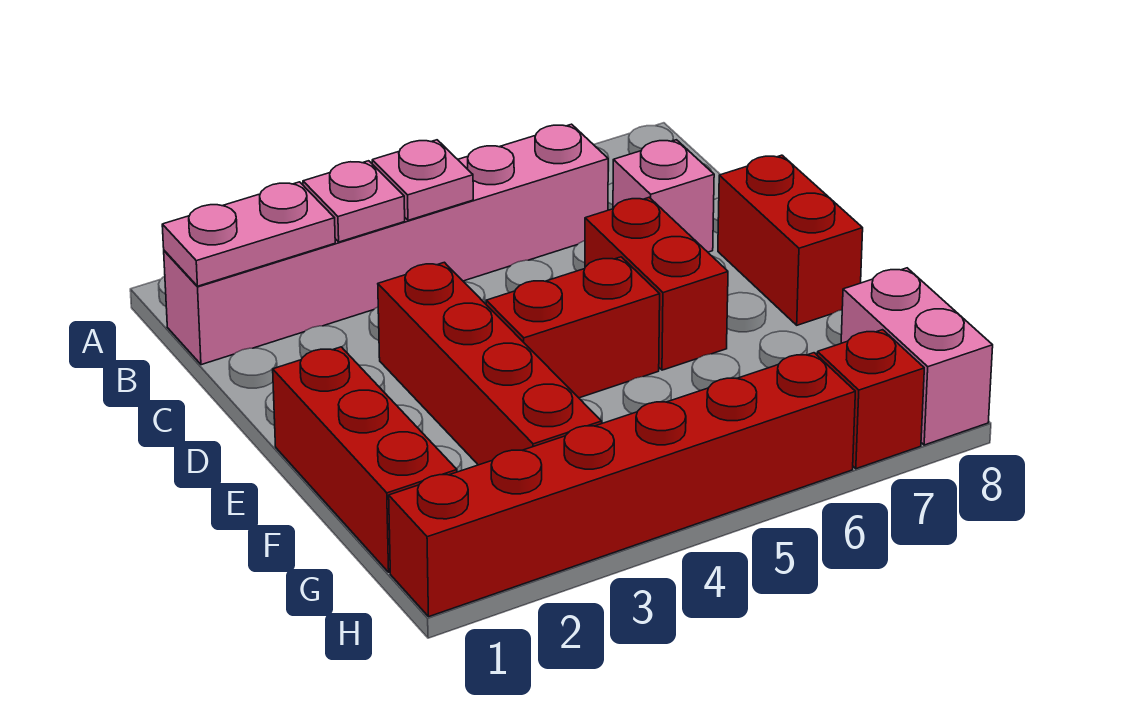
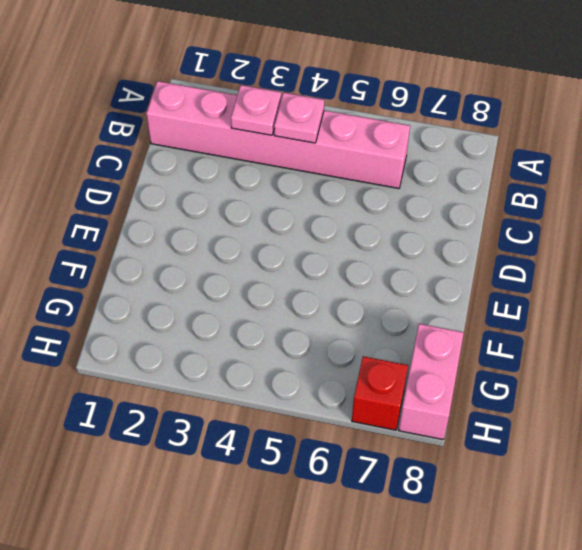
none -> pink 1x1 brick [613,140,714,252]
none -> red 1x4 brick [378,262,602,465]
none -> red 1x2 brick [585,197,728,370]

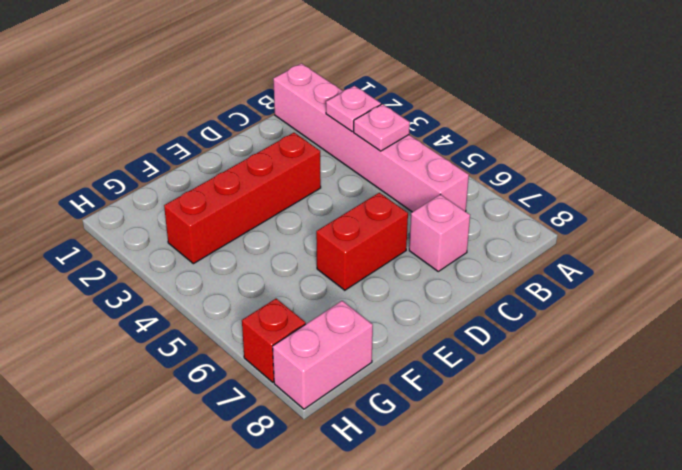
none -> red 1x2 brick [718,155,863,325]
none -> red 1x3 brick [273,347,457,572]
none -> red 1x2 brick [486,257,660,398]

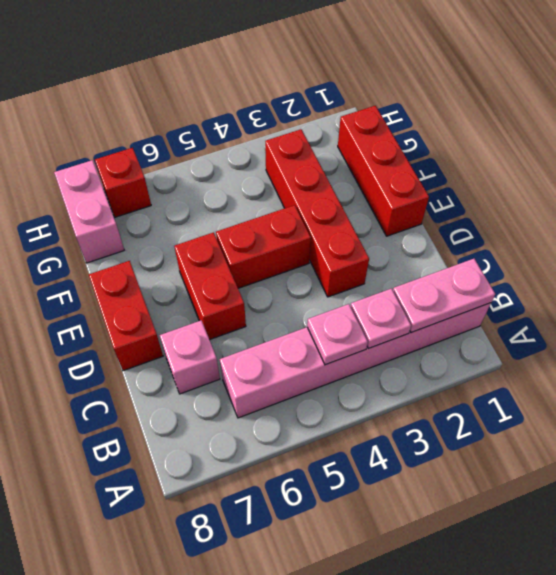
none -> red 1x6 brick [389,353,855,616]

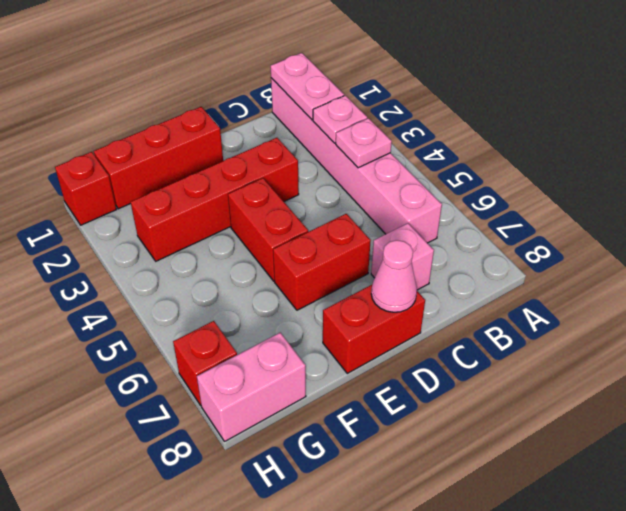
pink 1x1 cone [371,240,417,312] -> none
red 1x1 brick [55,152,116,225] -> red 1x6 brick [389,353,855,616]

